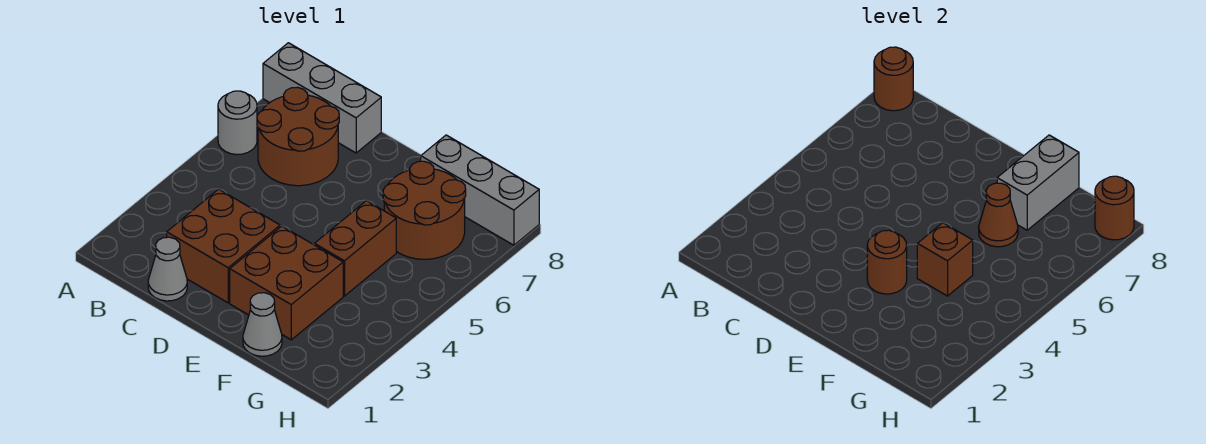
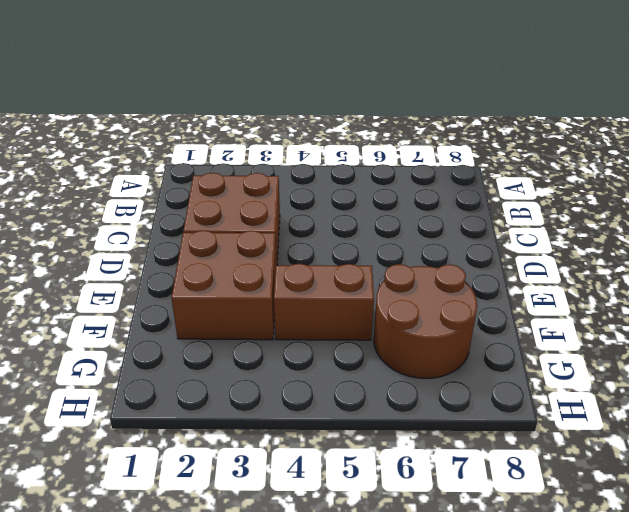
none -> grey 1x1 round brick [218,91,257,155]
none -> grey 1x3 brick [263,43,381,153]
none -> brown 2x2 round brick [257,87,339,186]

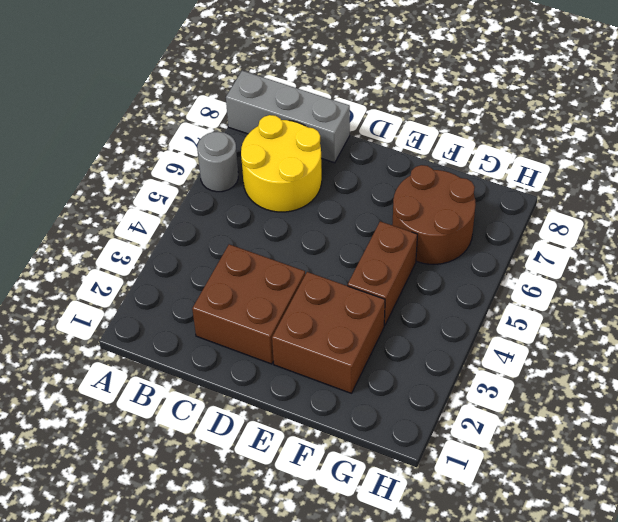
yellow 2x2 round brick [241,115,322,212] -> brown 2x2 round brick [257,87,339,186]
none -> grey 1x1 cone [148,237,187,301]
none -> grey 1x1 cone [243,293,282,356]
none -> grey 1x3 brick [421,135,539,245]

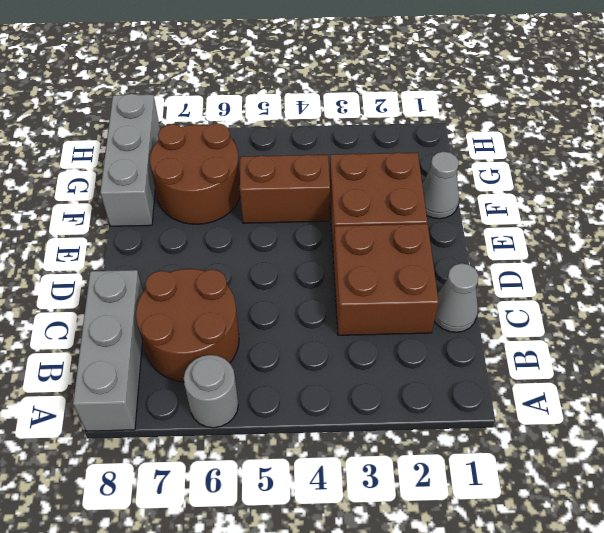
none -> brown 1x1 round brick [874,47,913,111]
none -> brown 1x1 round brick [867,230,907,294]
none -> brown 1x1 brick [917,223,973,296]

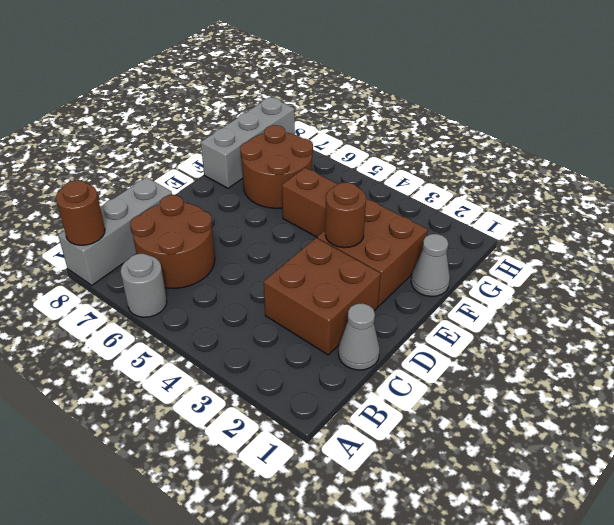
none -> brown 1x1 brick [917,223,973,296]
none -> brown 1x1 cone [979,183,1018,247]
none -> grey 1x2 brick [997,135,1079,230]

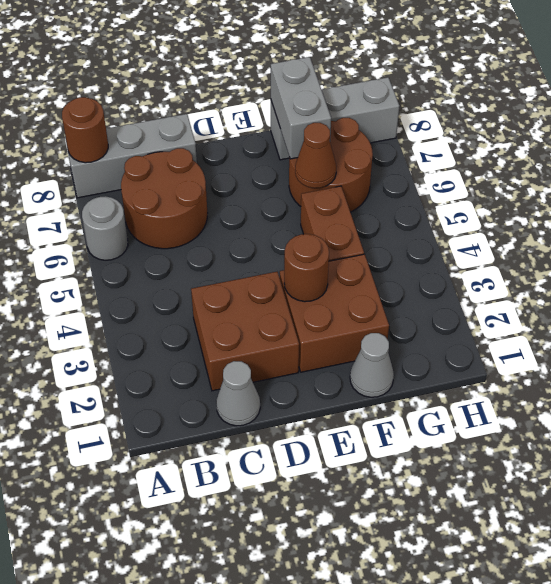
none -> brown 1x1 brick [917,223,973,296]
none -> brown 1x1 round brick [1095,176,1134,240]

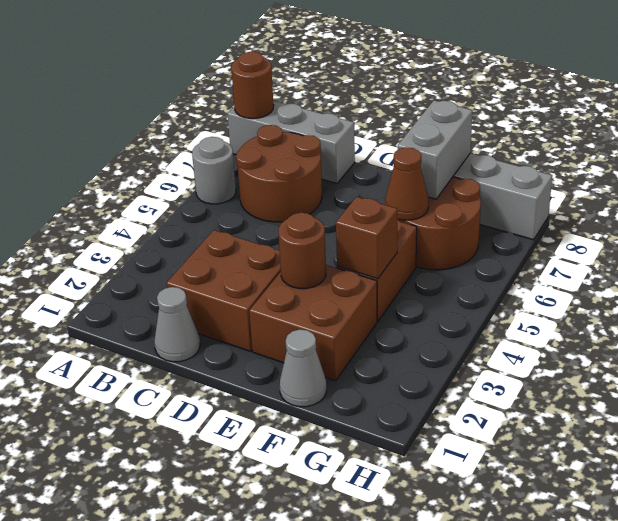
none -> brown 1x1 round brick [1095,176,1134,240]

